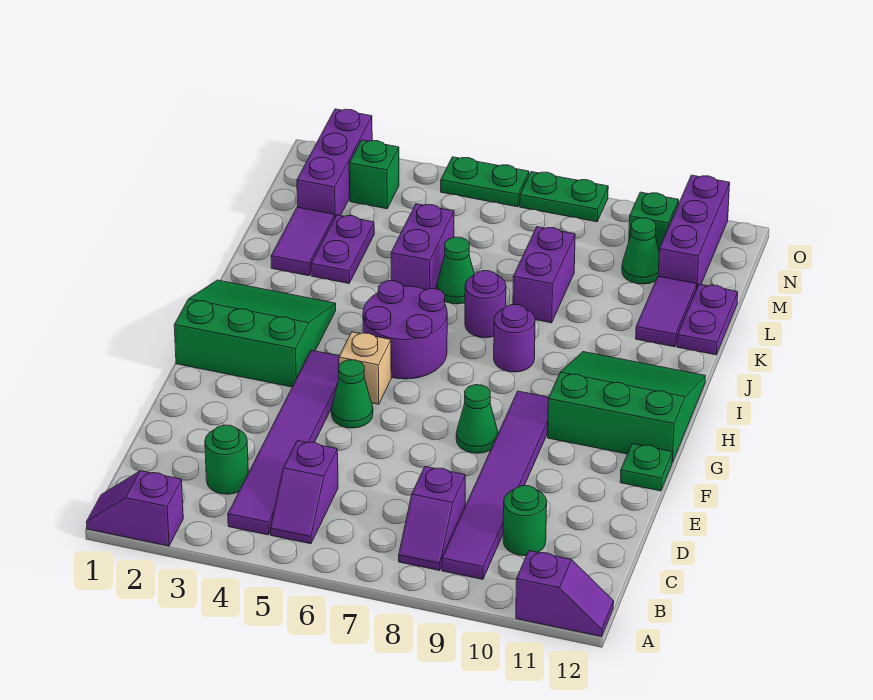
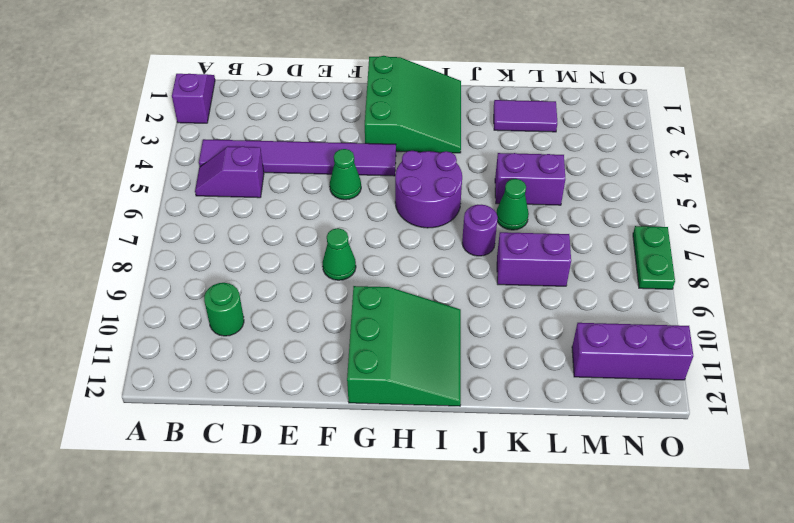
none -> purple 1x2 slope [516,551,614,637]
none -> purple 1x2 slope [399,467,465,570]
none -> purple 1x6 tile [442,391,549,579]
none -> green 1x1 round brick [205,425,248,494]

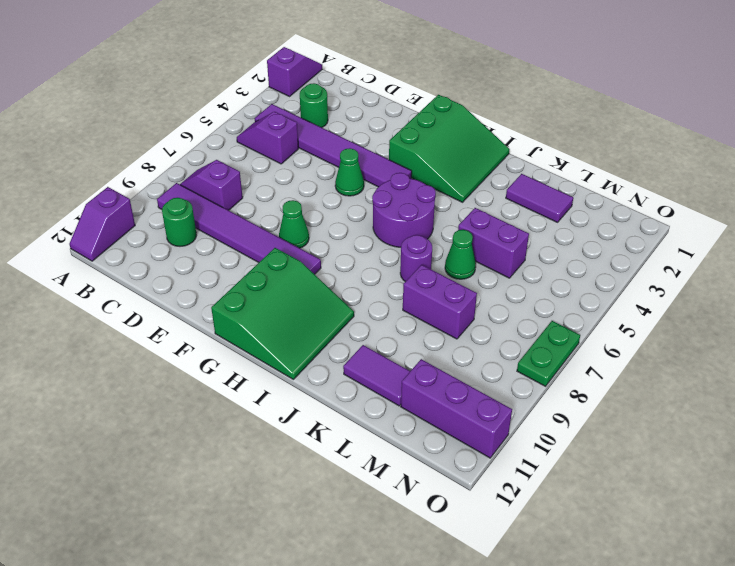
none -> green 1x1 plate [620,444,672,491]
none -> tan 1x1 brick [339,332,391,404]
none -> purple 1x1 round brick [494,305,535,372]
none -> purple 1x2 plate [311,215,374,283]

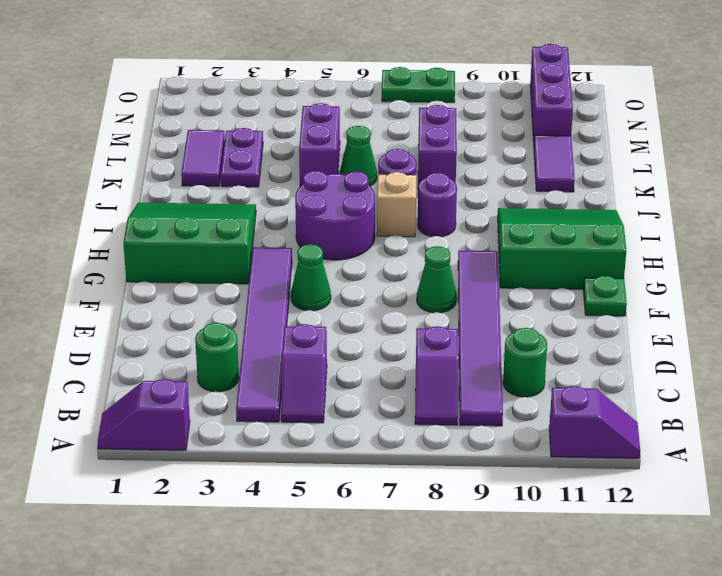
tan 1x1 brick [377,172,416,237] -> tan 1x1 brick moved to [339,332,391,404]
none -> purple 1x2 plate [677,284,738,355]
none -> purple 1x3 brick [297,109,372,216]
none -> green 1x1 cone [622,218,659,284]
none -> green 1x1 brick [349,140,399,209]

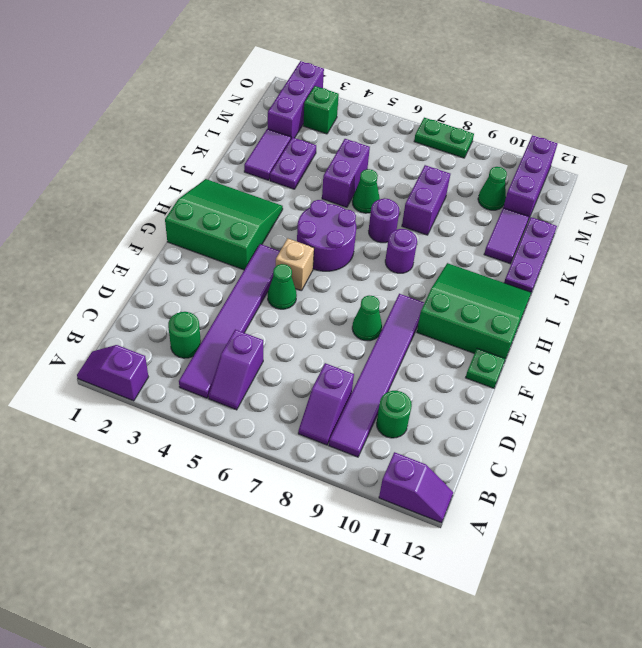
purple 1x3 plate [504,217,557,292] -> purple 1x2 plate [677,284,738,355]
none -> green 1x1 brick [629,192,679,249]
none -> green 1x2 plate [441,157,529,207]

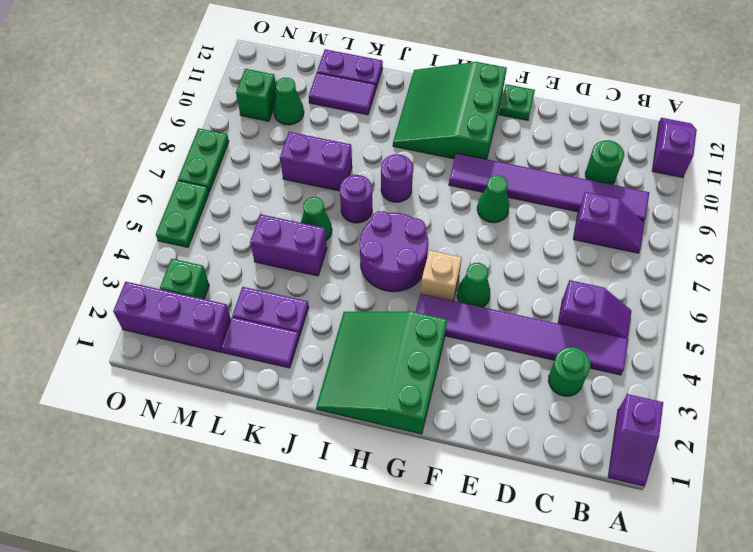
none -> purple 1x3 brick [658,175,730,287]

